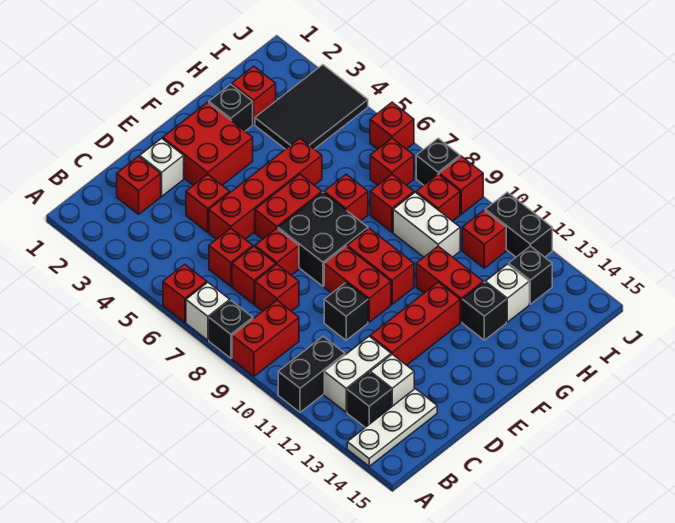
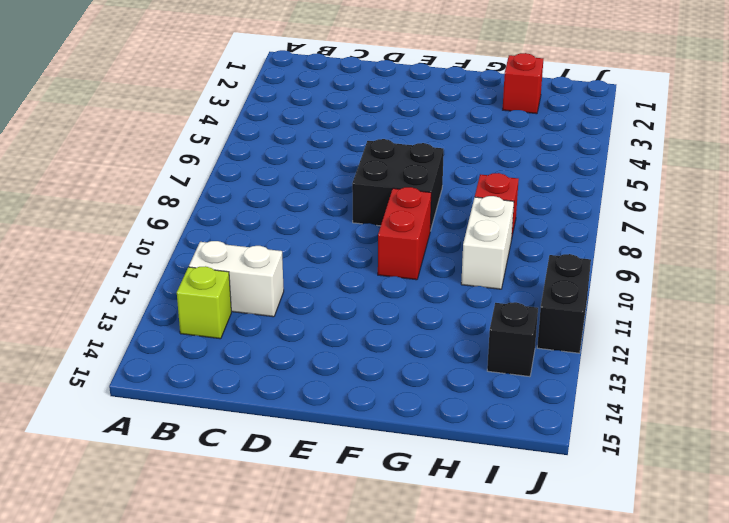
lime 1x1 brick [177,266,231,339] -> black 1x1 brick [347,372,391,427]
none -> red 1x1 brick [163,265,207,322]
none -> white 1x1 brick [186,283,230,340]
none -> black 1x1 brick [209,301,253,358]
none -> red 1x2 brick [232,301,299,376]

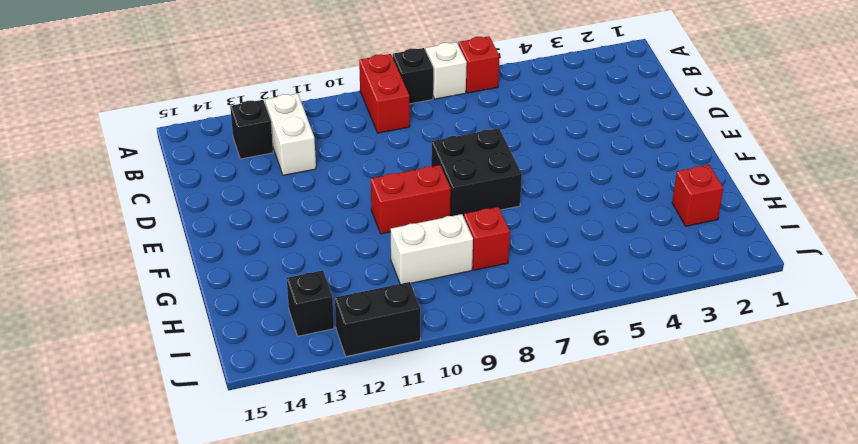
none -> black 1x2 brick [278,336,345,412]
none -> white 1x3 plate [347,389,437,466]
none -> red 1x1 brick [117,156,161,214]
none -> red 1x1 brick [209,229,253,286]

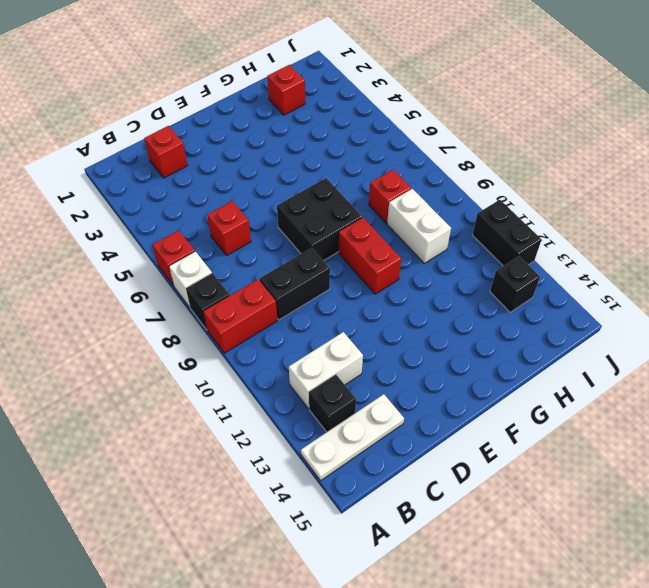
black 1x2 brick [260,248,330,320] -> black 1x2 brick moved to [278,336,345,412]
none -> red 1x1 brick [232,247,276,304]
none -> red 1x1 brick [255,265,299,311]
none -> white 1x1 brick [370,354,414,407]
none -> white 1x1 brick [140,138,184,196]

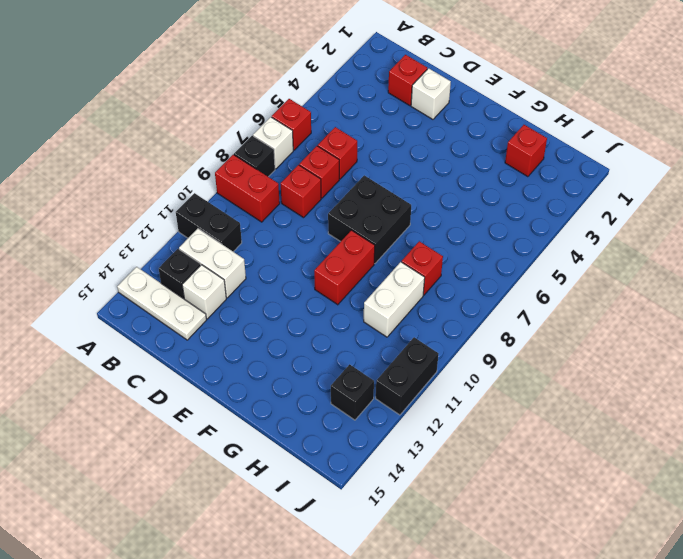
none -> red 1x1 brick [186,174,230,232]
none -> red 1x4 brick [209,138,322,239]
none -> red 1x1 brick [255,229,299,275]
none -> black 1x1 brick [324,282,368,340]

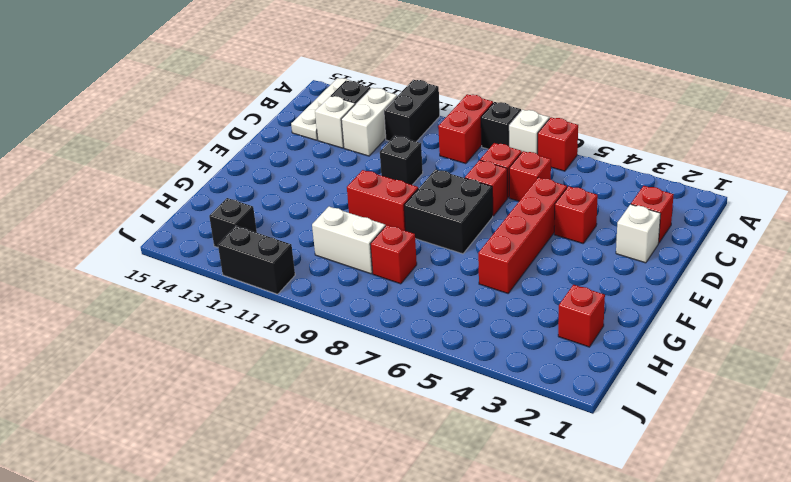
none -> red 1x1 brick [255,265,299,311]
none -> red 1x3 brick [370,282,460,365]
none -> red 2x2 brick [163,102,253,185]
none -> red 1x2 brick [255,175,322,239]

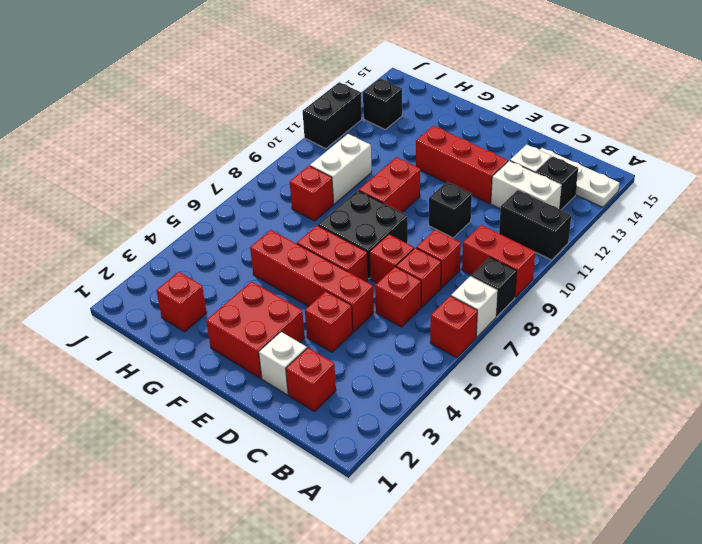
none -> red 1x2 brick [324,246,391,322]
none -> black 1x1 brick [209,84,253,131]
none -> red 1x1 brick [324,174,368,221]
none -> red 1x2 brick [416,246,483,322]

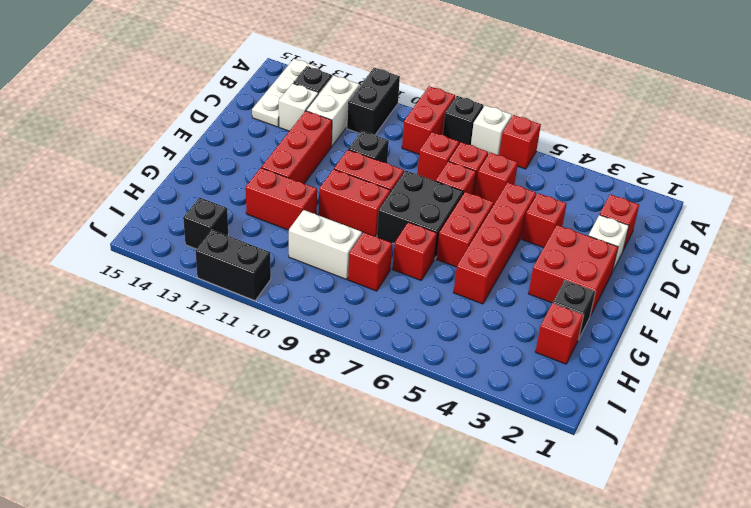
none -> black 1x1 brick [462,282,506,340]
none -> black 2x3 tile [255,65,368,149]
none -> white 1x1 brick [486,264,529,322]
none -> red 1x1 brick [370,138,414,185]

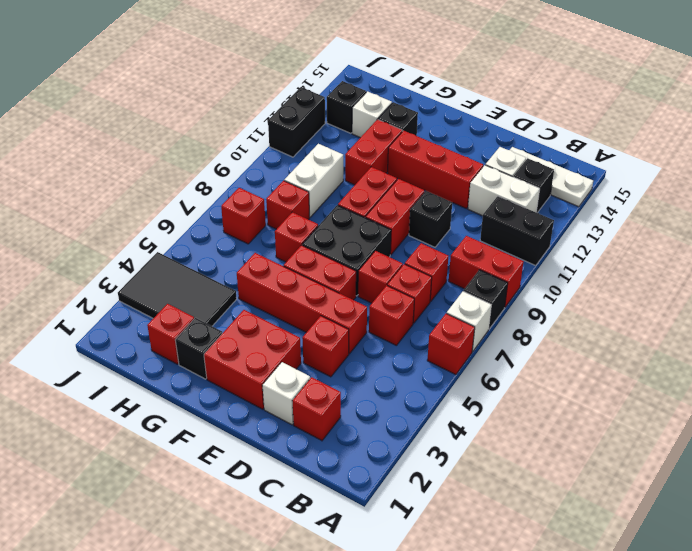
none -> red 1x1 brick [416,174,460,221]
none -> red 1x1 brick [462,210,506,268]
none -> red 1x1 brick [370,102,414,149]
none -> black 1x1 brick [416,138,460,185]

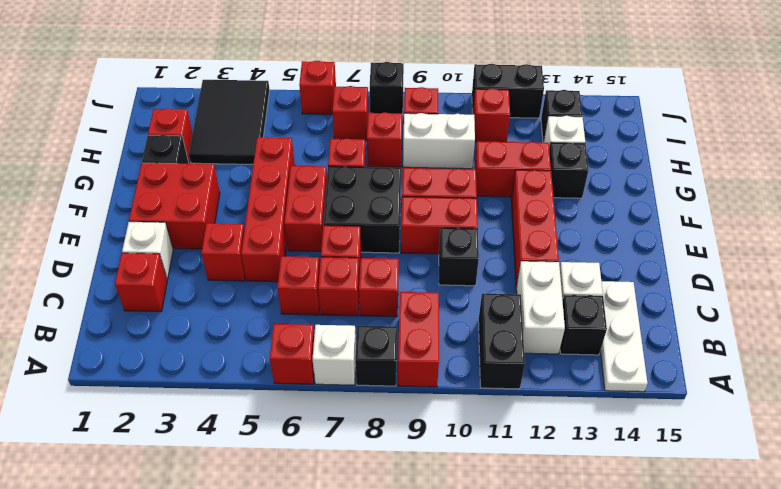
none -> red 1x1 brick [439,156,483,214]

